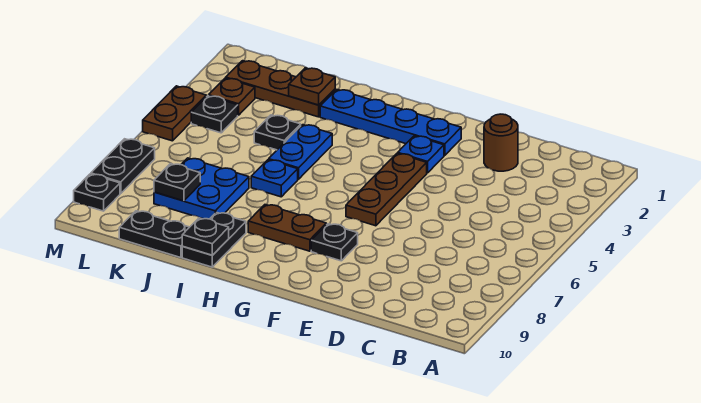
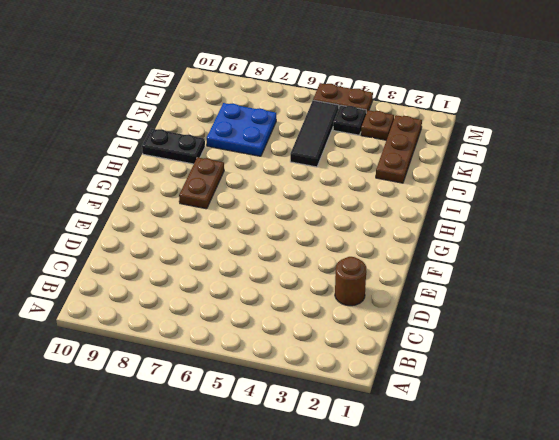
black 1x3 tile [290,100,339,167] -> none
none -> blue 1x4 plate [320,90,461,155]
none -> blue 1x1 plate [398,136,444,173]
none -> brown 1x3 plate [346,153,427,226]

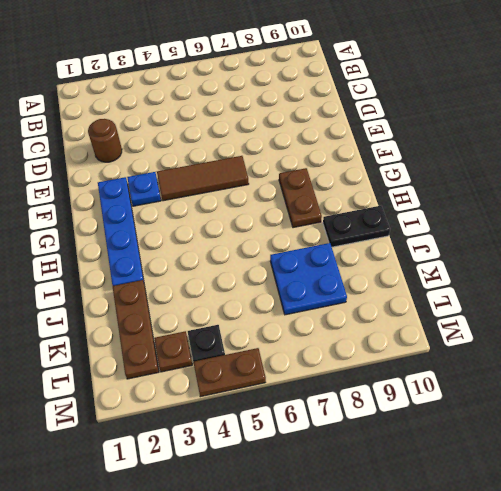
brown 1x3 tile [157,156,249,201] -> brown 1x3 plate [346,153,427,226]
none -> black 1x1 plate [311,224,358,261]
none -> blue 1x2 plate [269,125,332,179]
none -> blue 1x1 plate [251,160,298,197]

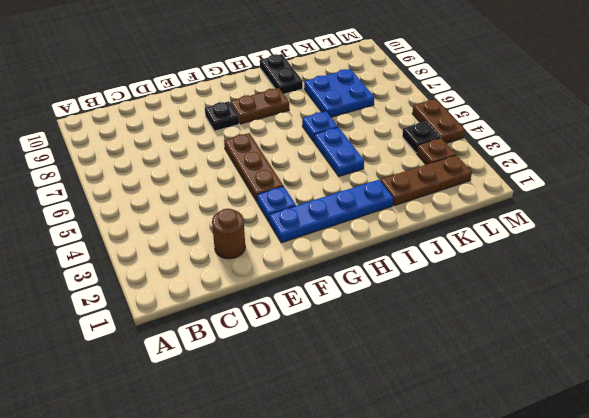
none -> black 1x1 plate [254,115,301,150]
none -> black 1x2 plate [119,211,189,258]
none -> black 1x2 plate [91,139,155,194]

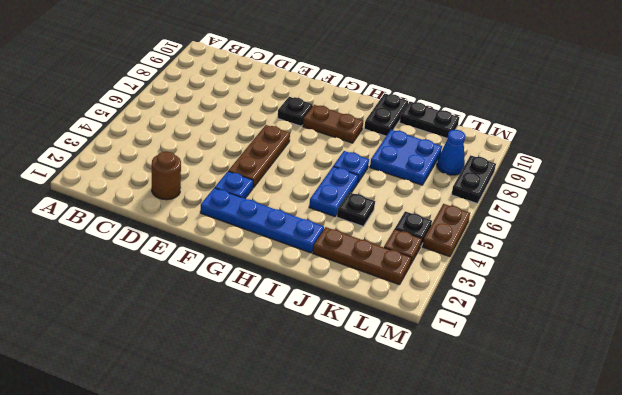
blue 1x1 cone [437,130,465,175] -> none
none -> black 1x1 plate [74,174,120,211]
none -> black 1x1 plate [182,218,229,255]
none -> brown 1x1 plate [289,68,335,105]

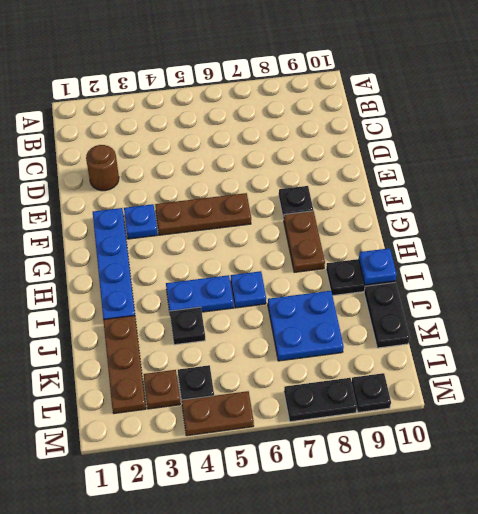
blue 1x1 plate [359,248,397,285] -> black 1x1 plate [182,218,229,255]
none -> brown 1x1 plate [289,68,335,105]
none -> black 1x1 plate [154,164,200,201]

